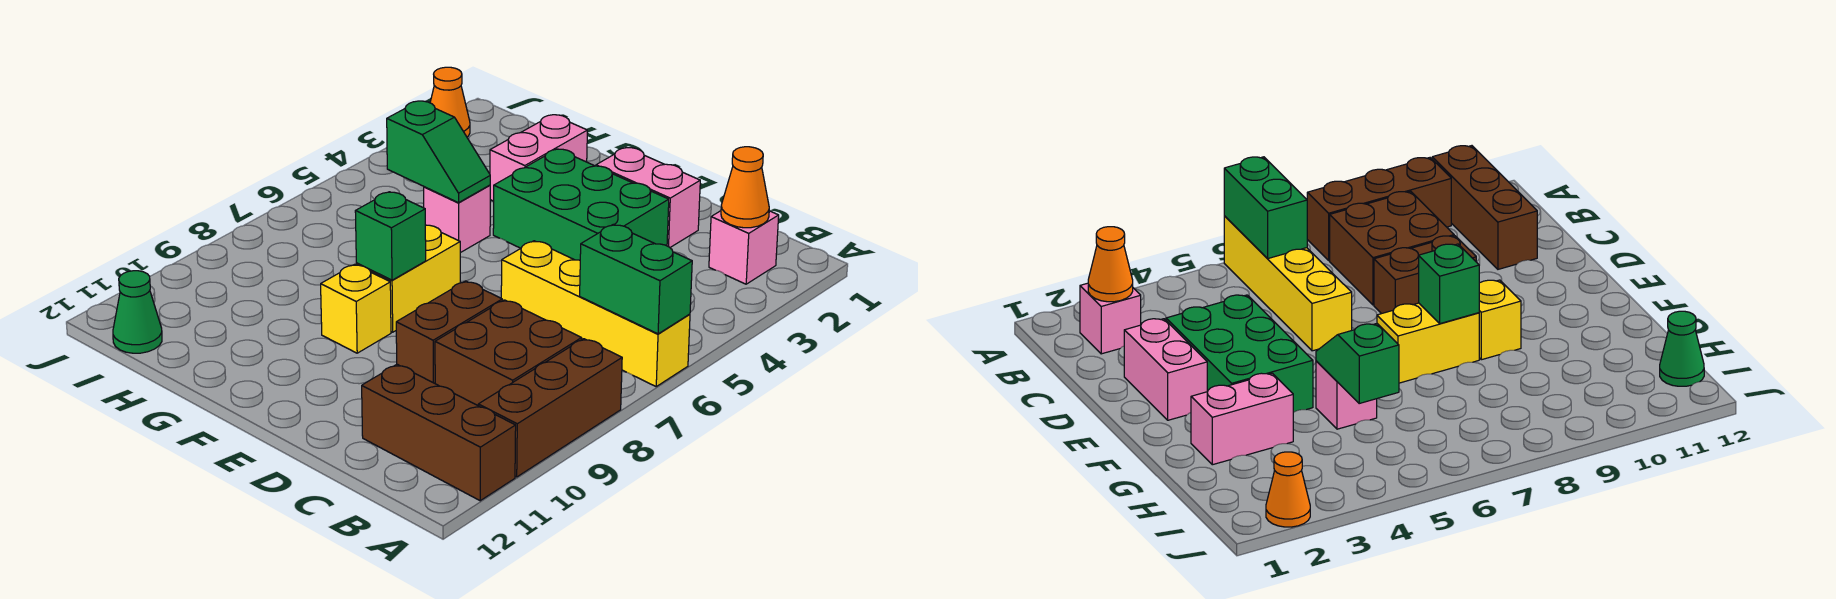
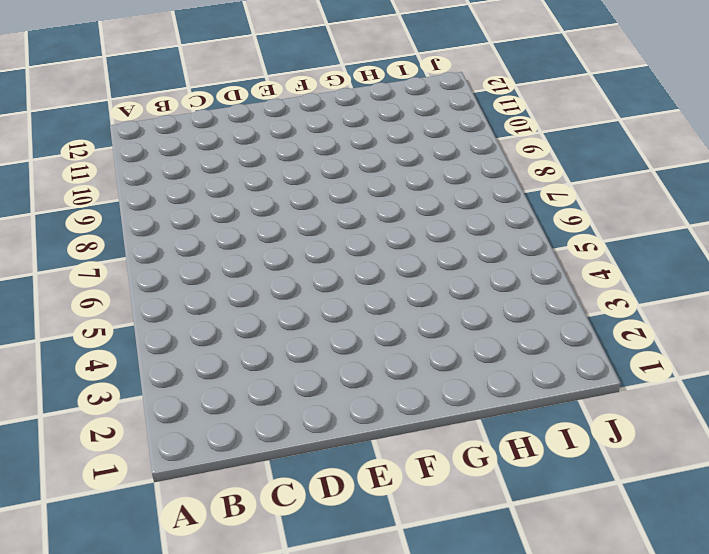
none -> yellow 1x4 brick [501,241,690,386]
none -> brown 1x3 brick [478,339,622,477]
none -> brown 1x3 brick [362,364,516,501]

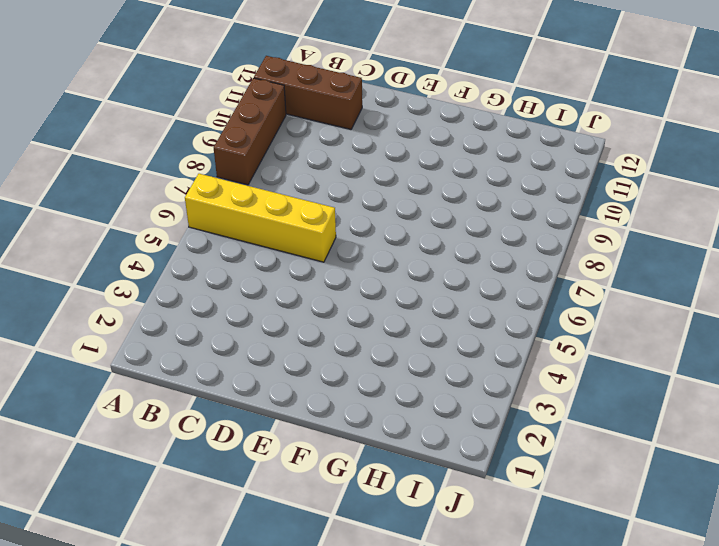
none -> pink 1x1 brick [709,211,779,284]
none -> brown 2x2 brick [435,300,582,405]
none -> pink 1x2 brick [596,148,700,247]

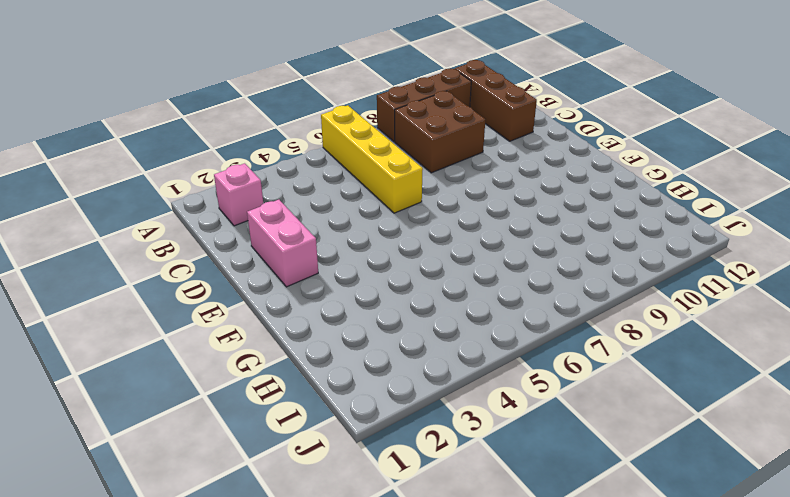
none -> green 2x3 brick [493,149,669,260]
none -> brown 1x2 brick [396,281,502,383]
none -> yellow 1x2 brick [356,225,460,332]

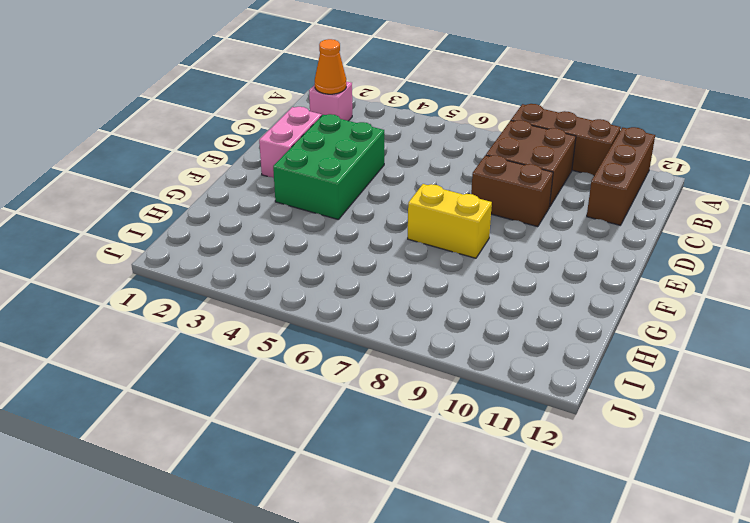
none -> yellow 1x4 brick [501,241,690,386]
none -> yellow 1x1 brick [321,264,391,353]
none -> pink 1x2 brick [490,115,587,201]

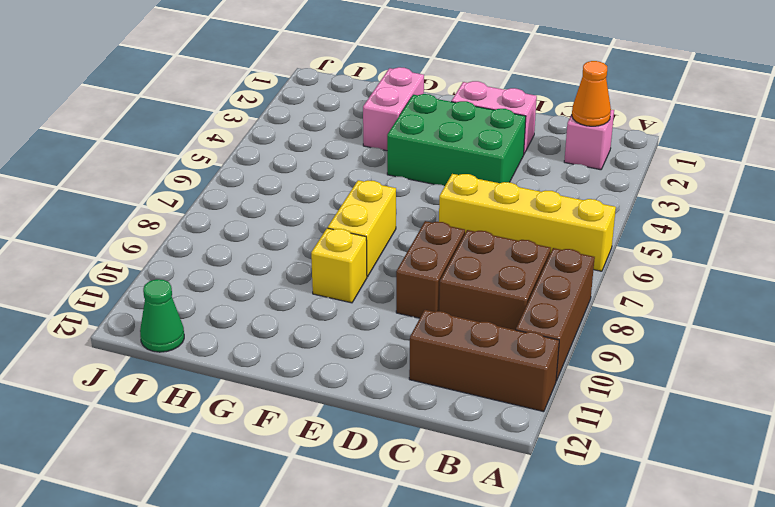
none -> pink 1x1 brick [424,185,490,253]
none -> orange 1x1 cone [430,67,470,137]
none -> green 1x2 brick [580,225,692,334]

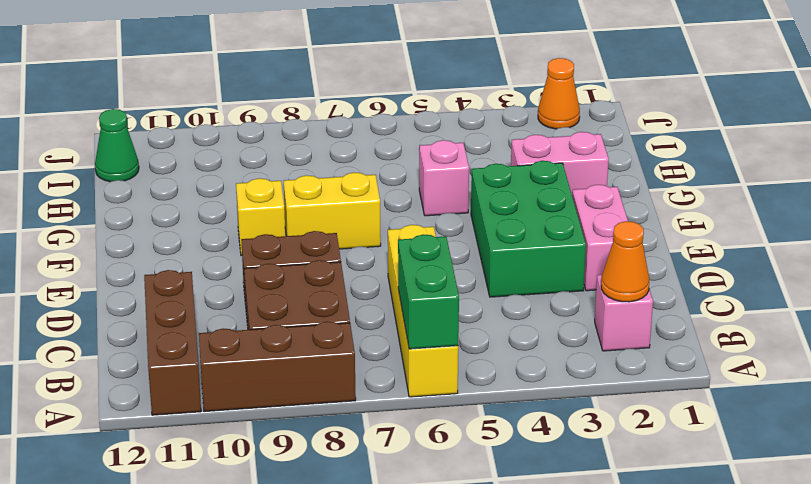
none -> green 1x1 brick [355,192,426,280]
none -> green 1x2 slope [387,101,490,203]

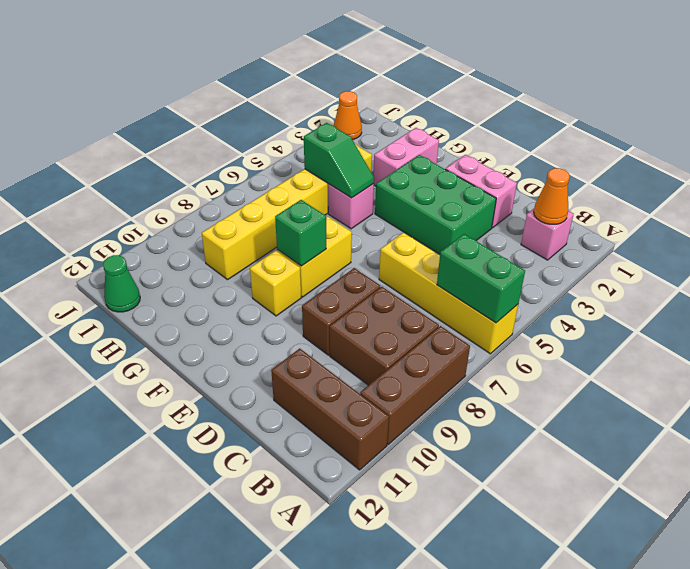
yellow 1x6 brick [202,144,372,280] -> none

